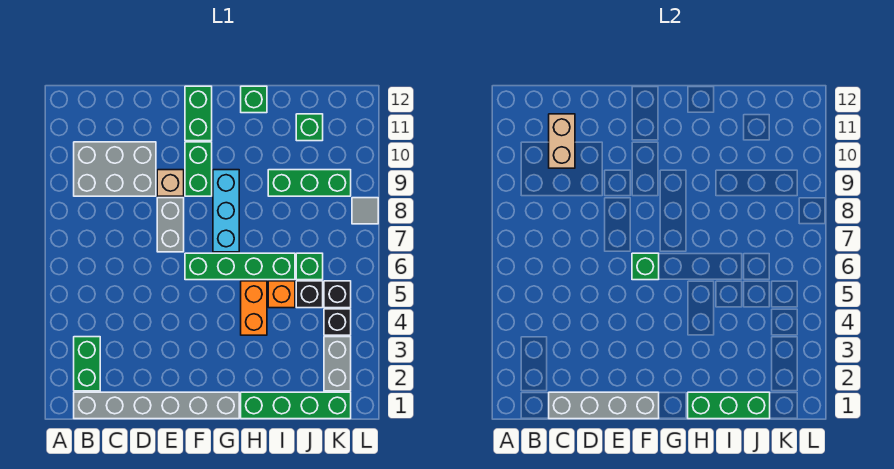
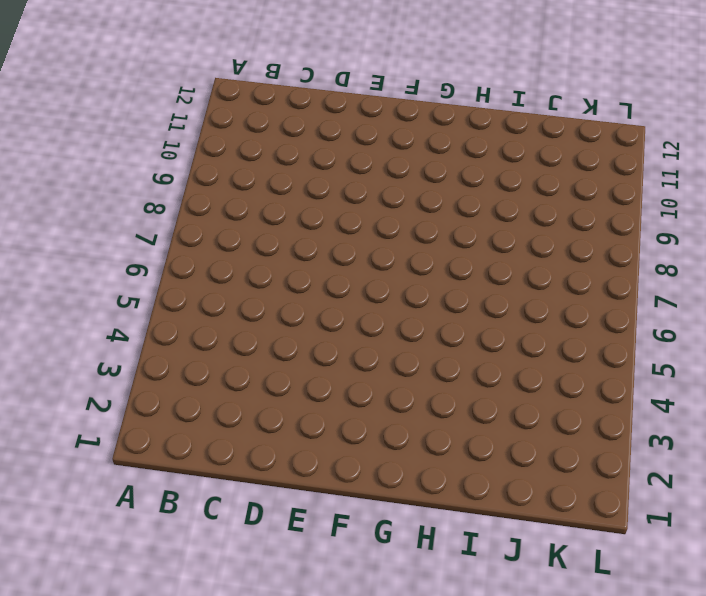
none -> grey 1x6 brick [74,392,239,419]
none -> green 1x2 brick [74,337,100,391]
none -> grey 2x3 brick [74,142,156,196]

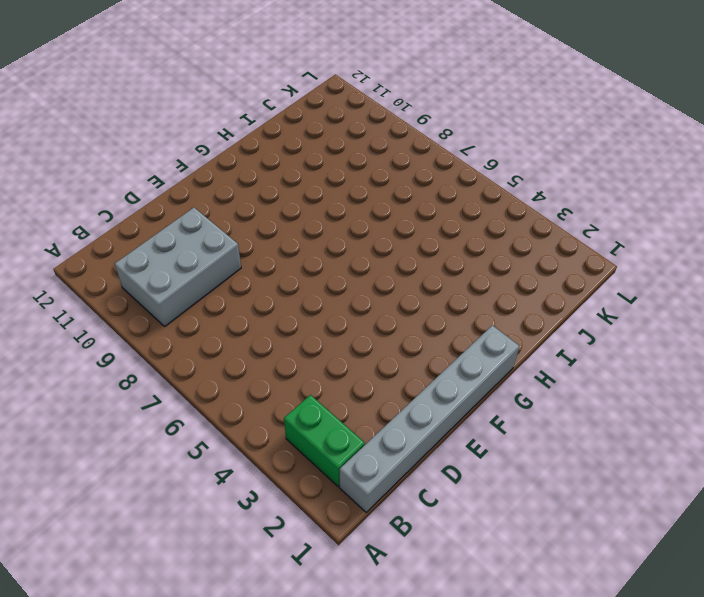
none -> grey 1x2 brick [157,198,184,252]
none -> tan 1x1 brick [157,170,184,196]
none -> green 1x4 brick [185,253,295,280]

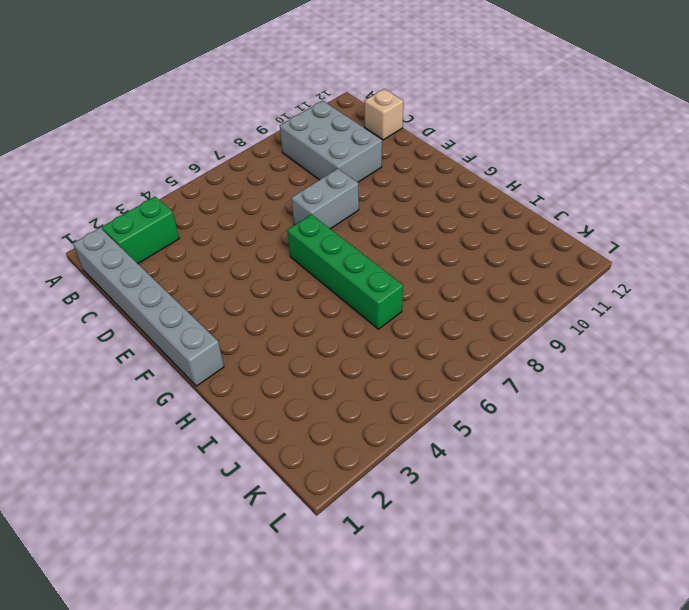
tan 1x1 brick [365,89,403,140] -> tan 1x1 brick moved to [157,170,184,196]
none -> green 1x2 brick [185,142,212,196]
none -> green 1x2 brick [185,86,212,141]
none -> cyan 1x3 brick [213,170,239,252]

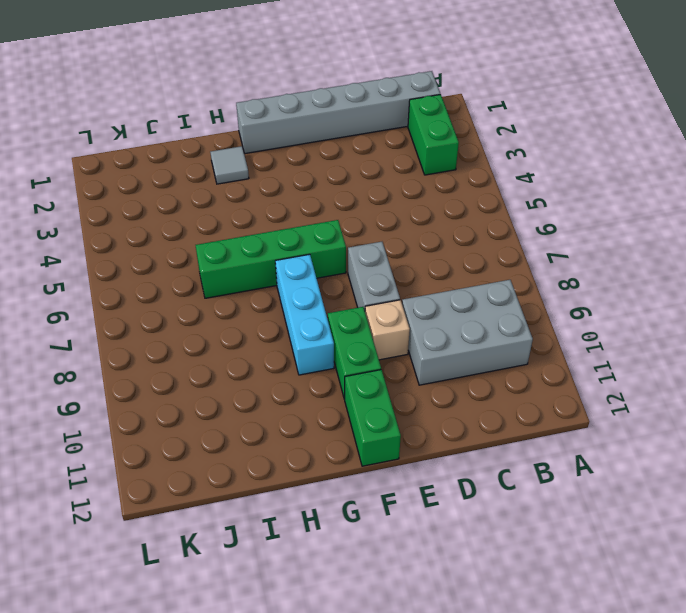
grey 1x1 tile [210,146,249,184] -> grey 1x1 tile moved to [352,198,378,224]
none -> green 1x4 brick [241,392,351,419]
none -> orange 1x2 brick [241,281,267,335]
none -> green 1x1 brick [241,86,267,113]

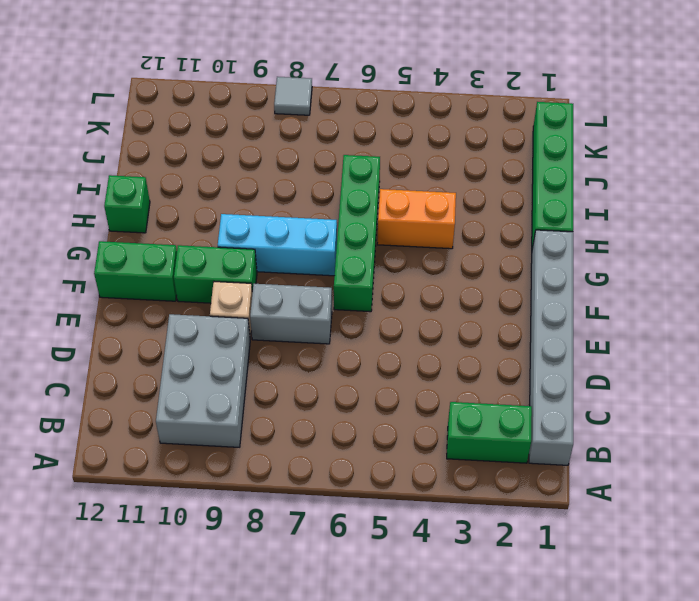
none -> orange 1x1 brick [268,281,295,308]
none -> green 1x3 brick [268,170,351,196]
none -> black 1x1 brick [296,281,323,308]

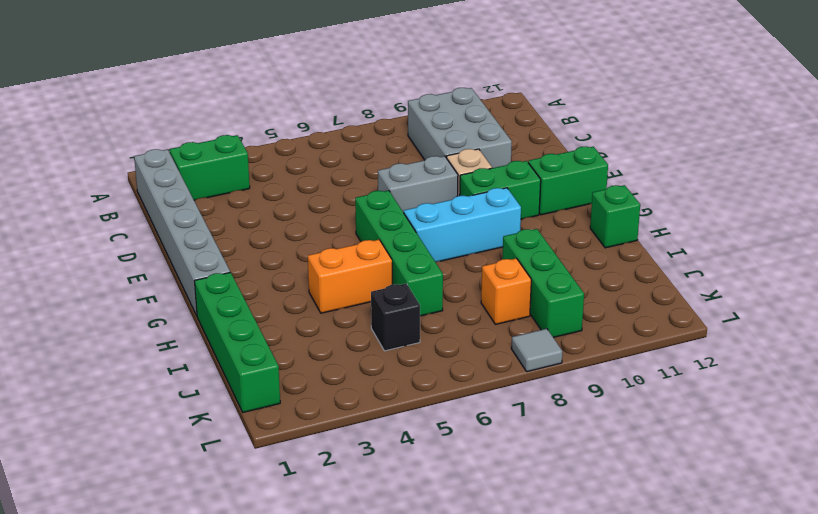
orange 1x1 brick [481,258,531,324] -> orange 1x1 brick moved to [268,281,295,308]
none -> green 1x1 brick [296,253,323,280]
none -> green 1x1 brick [296,114,323,141]
none -> grey 1x2 brick [324,337,351,391]

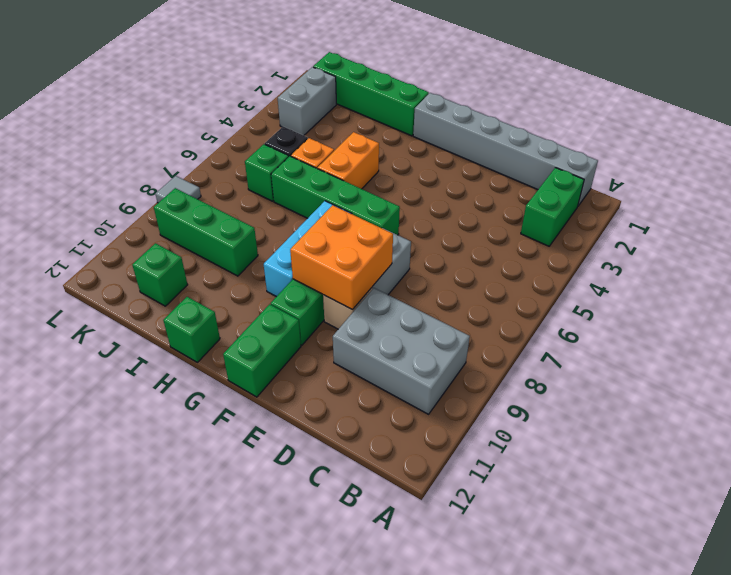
orange 2x2 brick [290,205,393,310] -> none
none -> black 1x1 brick [324,309,351,335]
none -> black 1x1 brick [324,281,351,308]
none -> grey 1x4 brick [549,392,659,419]

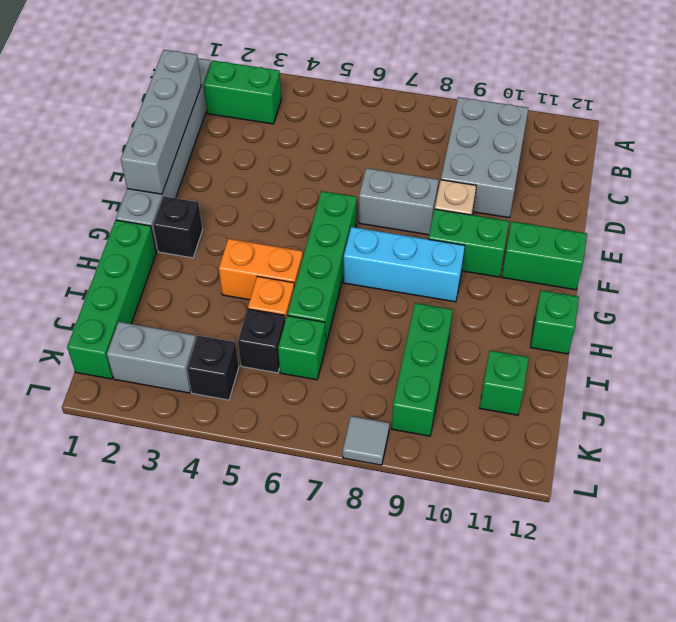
black 1x1 brick [153,196,203,258] -> black 1x1 brick moved to [324,281,351,308]
none -> tan 1x2 brick [549,114,575,168]
none -> green 1x1 brick [632,253,659,280]
none -> green 1x3 brick [688,392,770,419]

